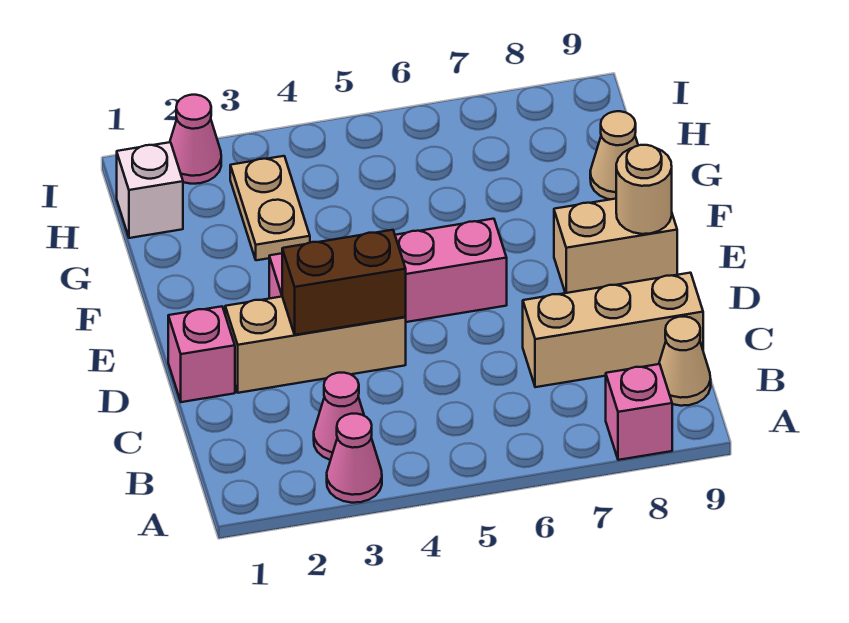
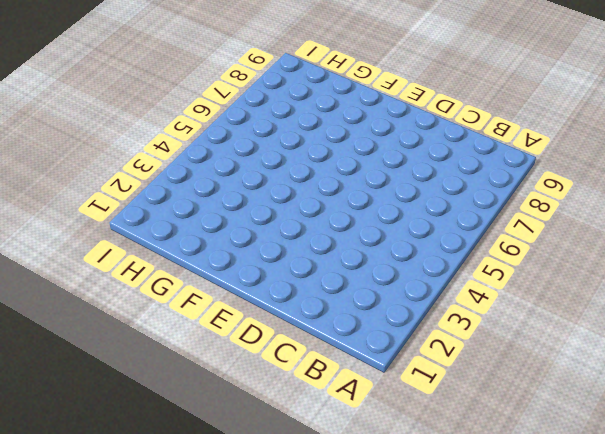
none -> pink 1x1 cone [327,414,382,503]
none -> pink 1x1 brick [606,364,672,460]
none -> pink 1x1 cone [314,373,364,460]

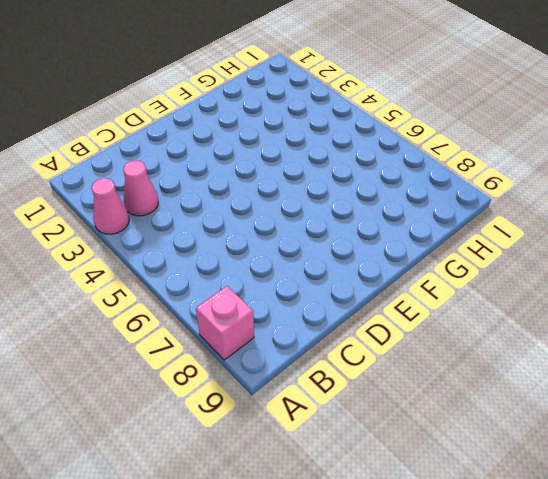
none -> tan 1x1 cone [659,317,711,406]
none -> tan 1x3 brick [523,273,703,387]
none -> pink 1x1 brick [168,306,235,402]

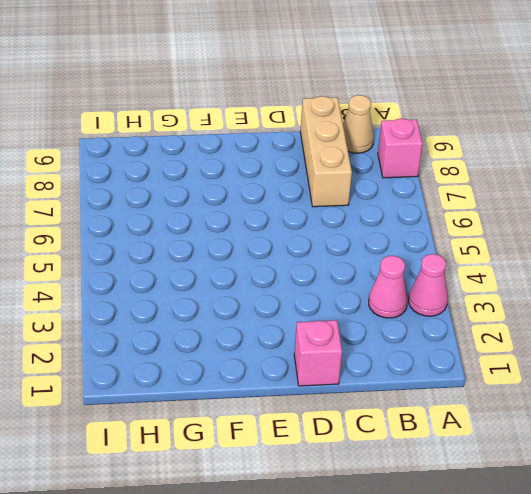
none -> tan 1x3 brick [225,297,406,393]
none -> pink 1x4 brick [269,219,507,322]
none -> tan 1x2 brick [554,199,678,293]

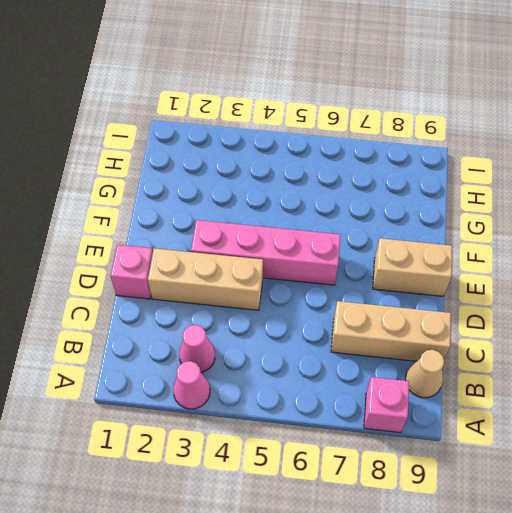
none -> tan 1x2 plate [230,156,310,260]
none -> tan 1x1 cone [590,111,638,199]
none -> white 1x1 brick [117,142,183,238]

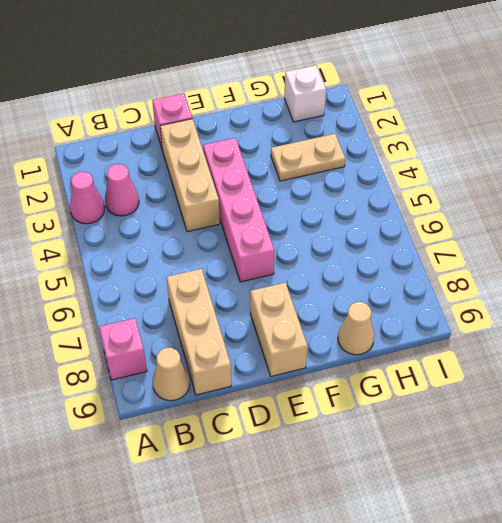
none -> pink 1x1 cone [170,95,221,184]
none -> brown 1x2 brick [282,230,406,335]
none -> tan 1x1 round brick [616,145,672,234]

